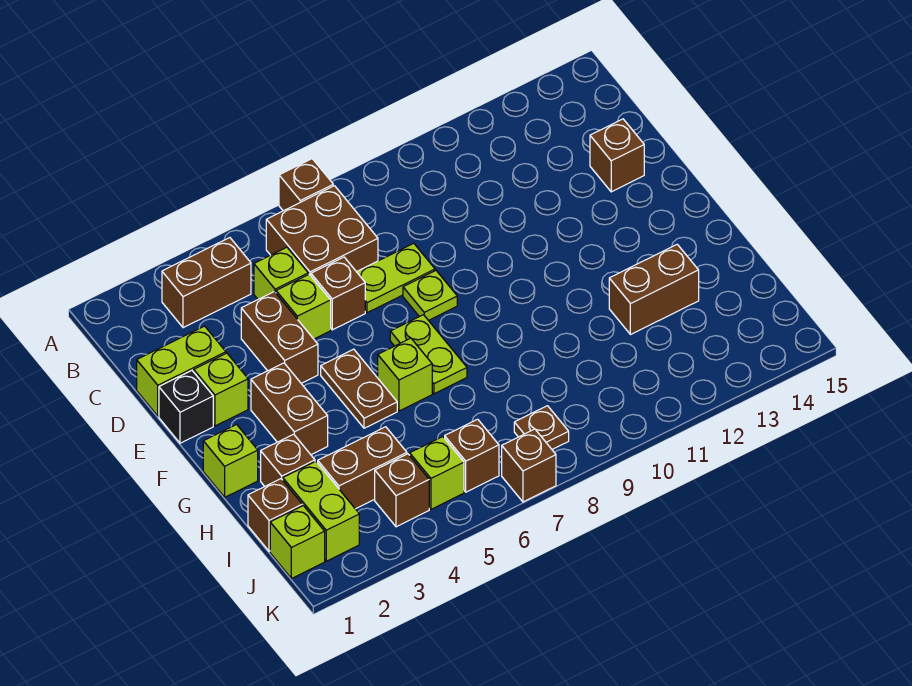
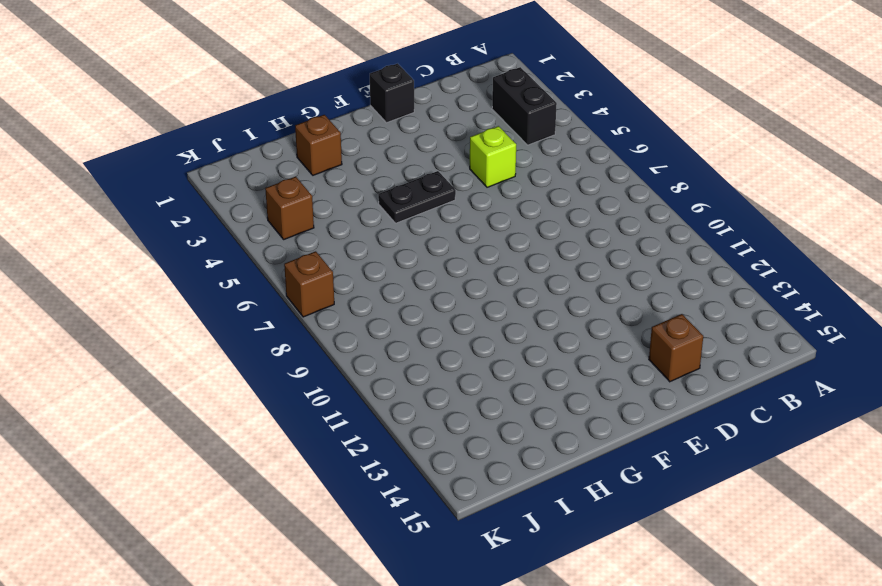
black 1x2 brick [492,67,557,145] -> brown 1x2 brick [162,238,251,328]
black 1x2 plate [378,171,456,223] -> brown 1x2 plate [321,349,397,428]
none -> brown 1x1 brick [279,159,333,211]
none -> brown 2x2 brick [266,186,378,276]
none -> lime 1x1 brick [254,247,308,299]

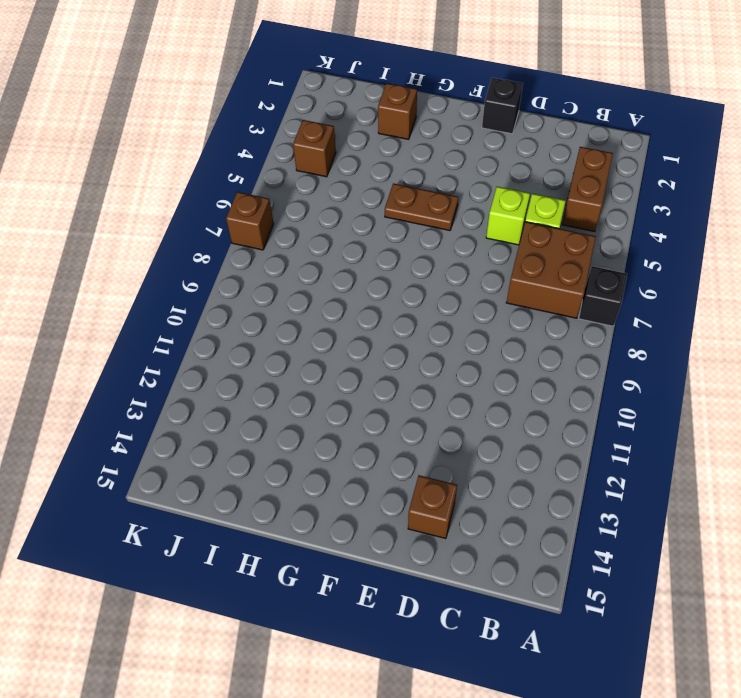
black 1x1 brick [579,266,627,326] -> brown 1x1 brick [279,159,333,211]
none -> lime 1x2 brick [137,326,226,416]
none -> brown 1x2 brick [241,292,318,383]
none -> brown 1x1 brick [311,257,365,330]

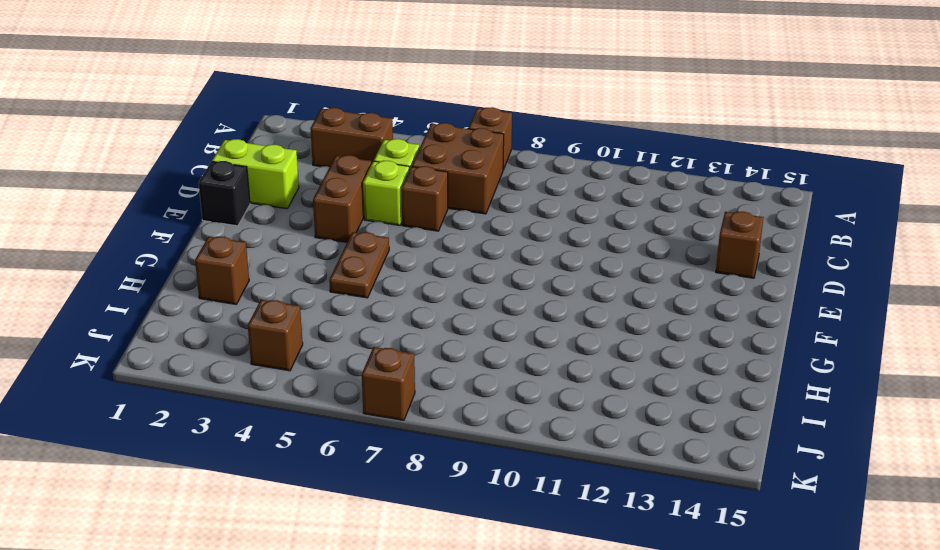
none -> lime 1x2 plate [357,243,435,313]
none -> lime 1x1 brick [194,353,248,426]
none -> lime 1x1 plate [403,271,457,321]

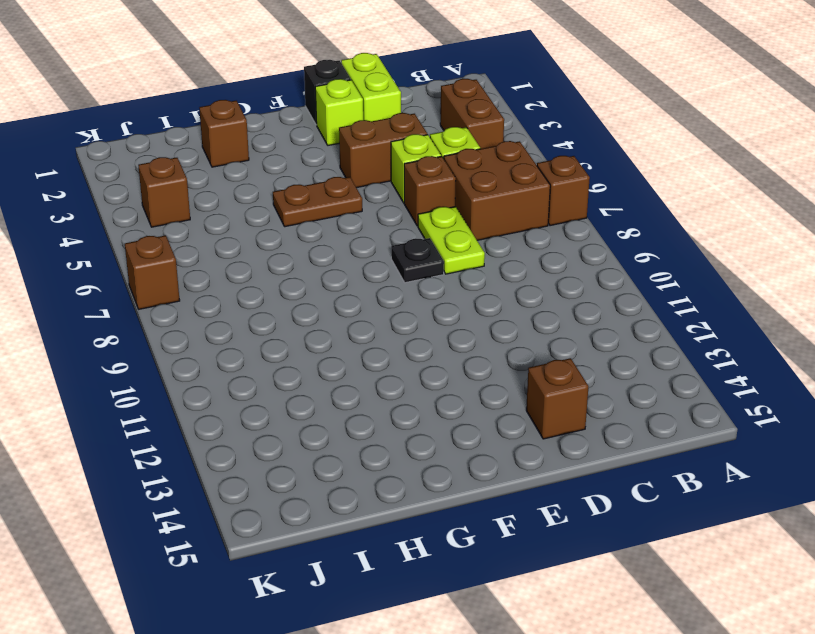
black 1x1 plate [391,238,444,283] -> lime 1x1 plate [403,271,457,321]
none -> brown 1x2 brick [251,363,328,455]
none -> lime 1x2 plate [390,315,467,394]
none -> lime 1x1 brick [203,425,258,497]

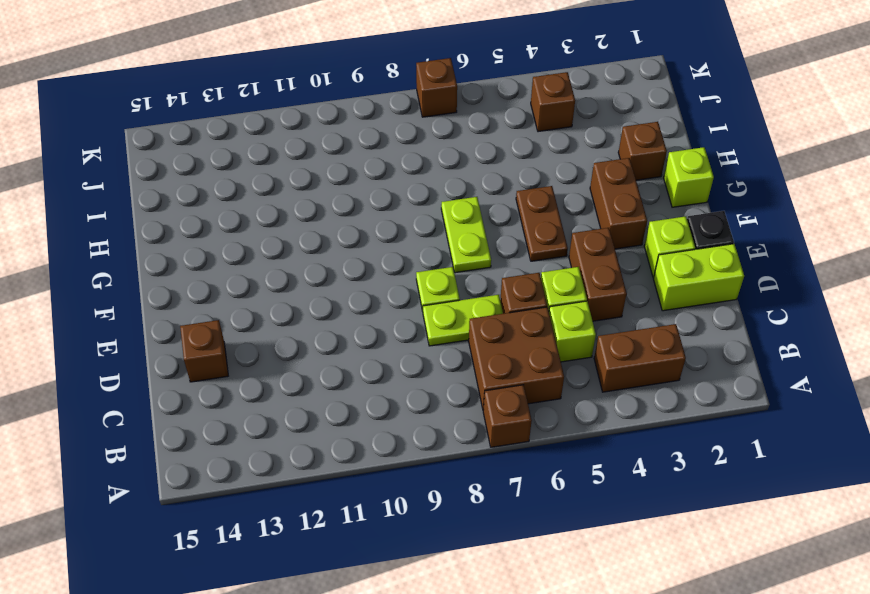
none -> lime 1x1 brick [378,338,432,411]
none -> brown 1x2 brick [609,244,699,335]
none -> brown 1x1 brick [248,479,302,551]

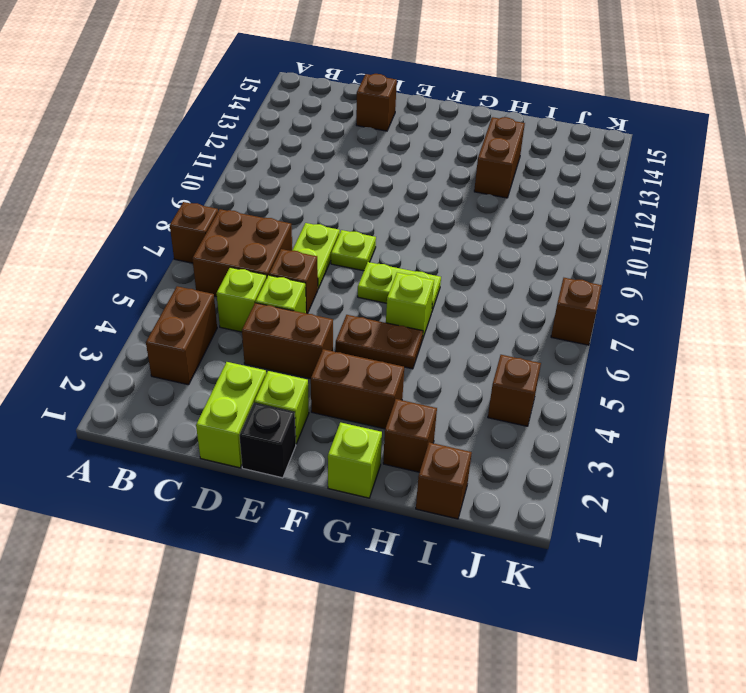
none -> lime 1x2 brick [283,461,359,561]
none -> brown 1x2 brick [318,427,407,509]
none -> lime 1x1 brick [270,506,325,578]

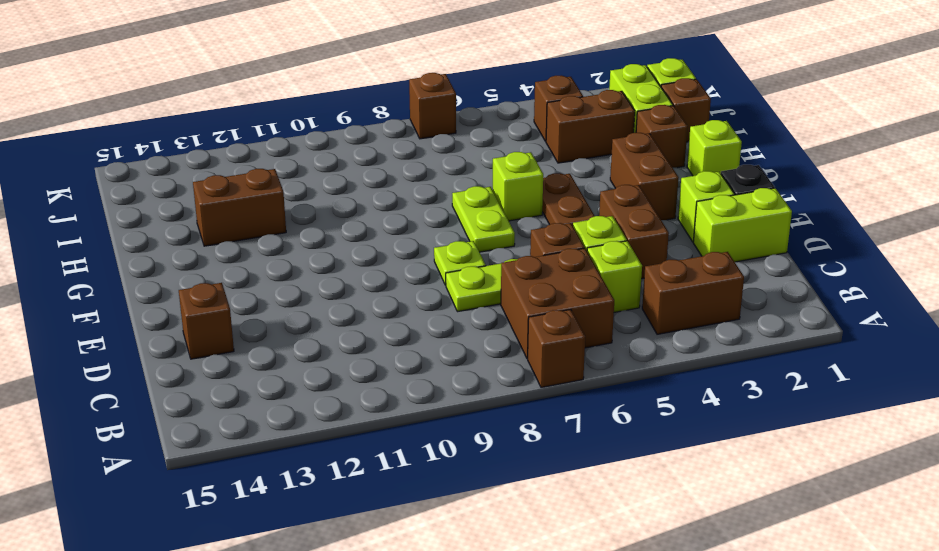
none -> lime 1x1 brick [410,437,464,509]
none -> brown 1x1 brick [445,419,499,492]
none -> brown 1x1 plate [514,406,569,449]

